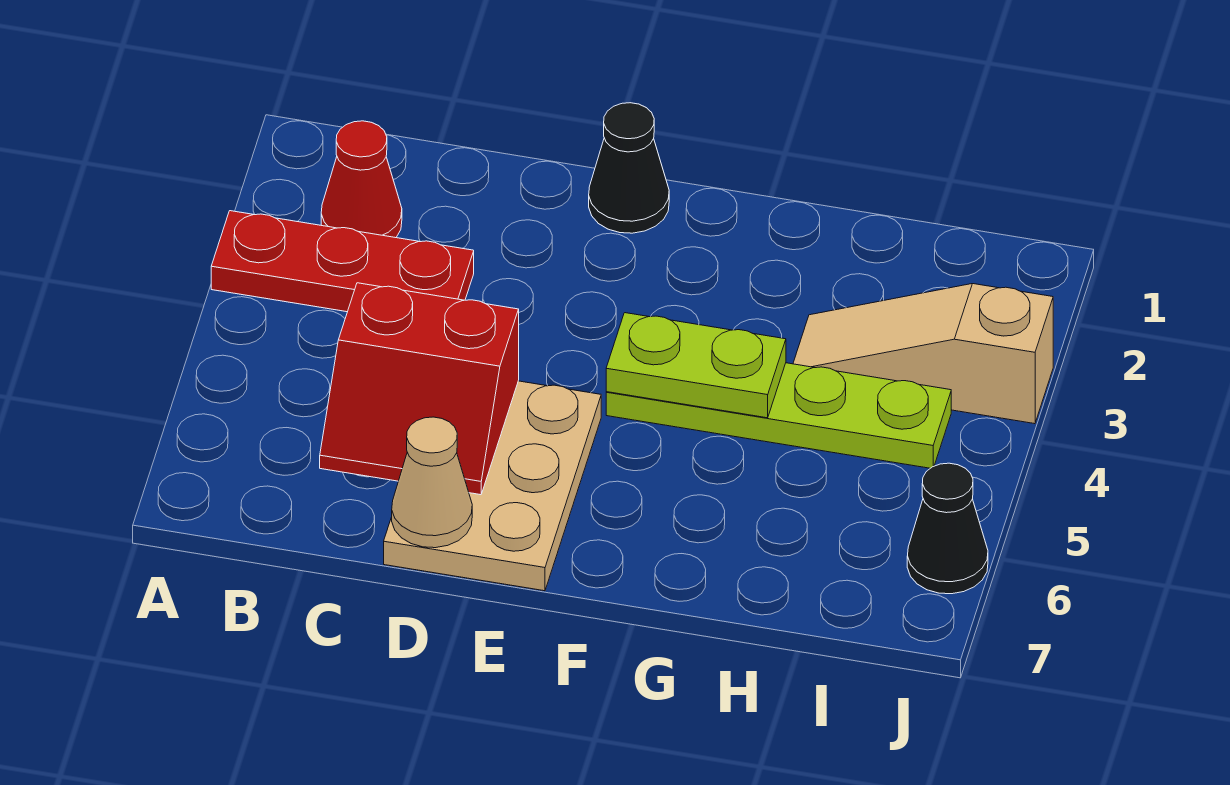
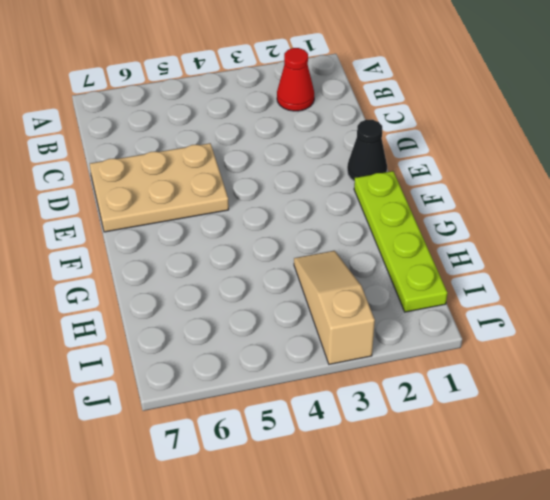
lime 1x4 plate [354,171,447,312] -> lime 1x4 plate moved to [606,363,951,468]
none -> red 1x3 plate [211,211,474,312]
none -> black 1x1 cone [907,463,988,594]

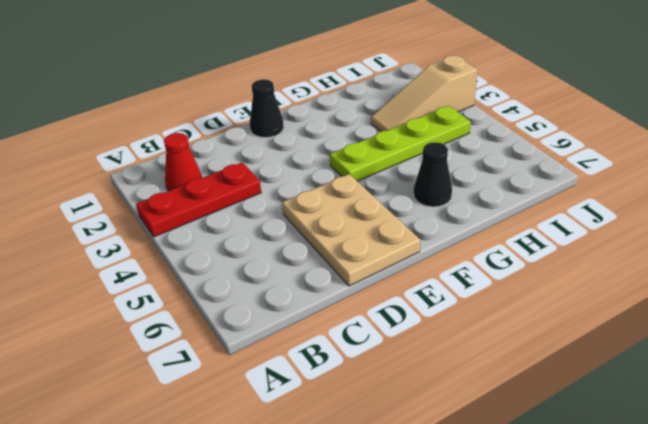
black 1x1 cone [413,142,452,207] -> black 1x1 cone moved to [907,463,988,594]
none -> red 2x2 slope [320,283,519,495]
none -> tan 1x1 cone [392,417,472,548]

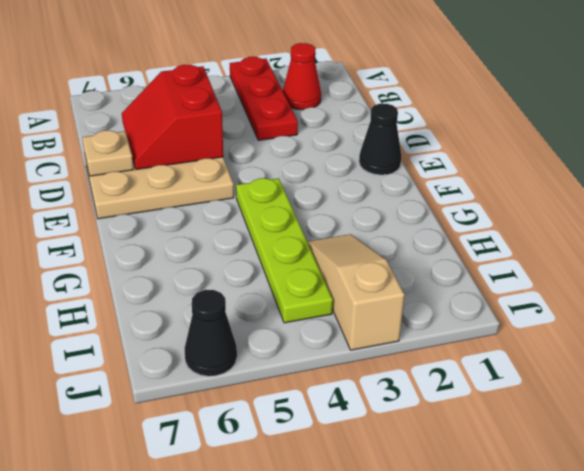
tan 1x1 plate [82,130,134,176] -> tan 1x1 cone [392,417,472,548]
none -> lime 1x2 plate [606,313,786,418]

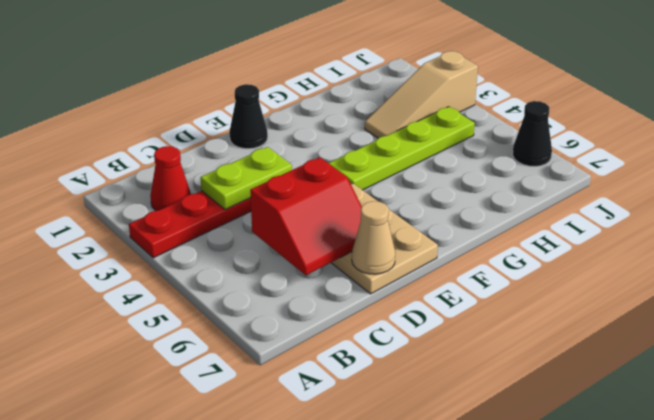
lime 1x2 plate [200,147,292,210] -> lime 1x2 plate moved to [606,313,786,418]

